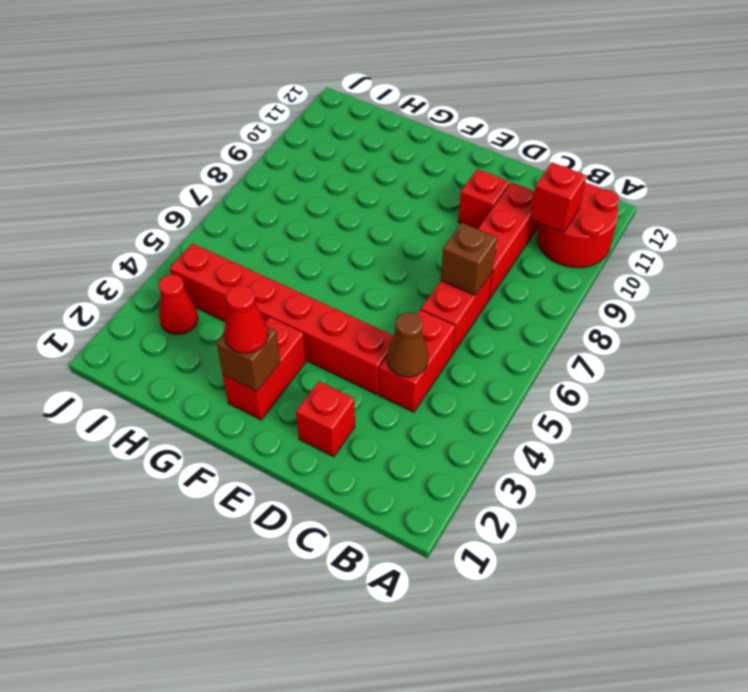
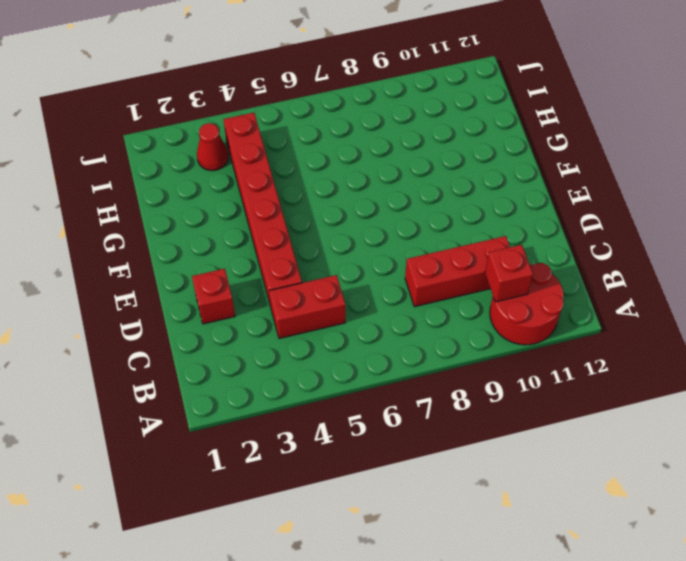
none -> red 1x2 brick [421,271,493,353]
none -> red 1x1 brick [458,169,509,229]
none -> red 1x2 brick [223,317,306,420]

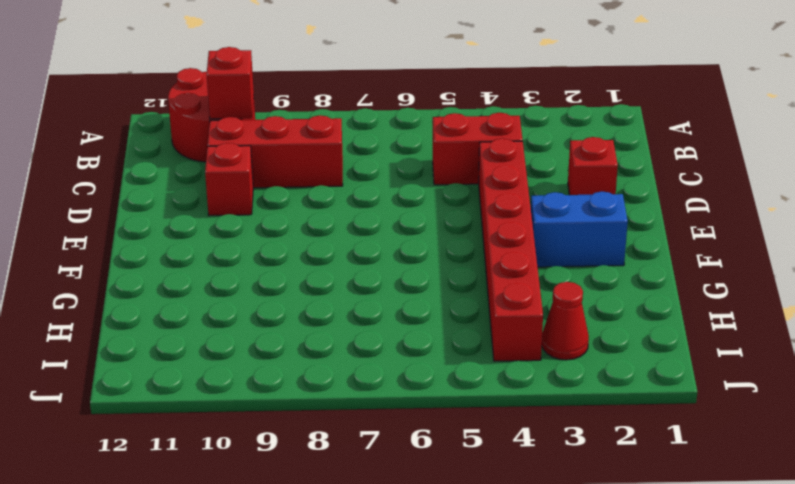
blue 1x2 brick [531,191,628,267] -> red 1x2 brick [223,317,306,420]
none -> red 1x2 brick [421,271,493,353]
none -> brown 1x1 cone [387,312,428,377]
none -> brown 1x1 brick [441,223,497,295]

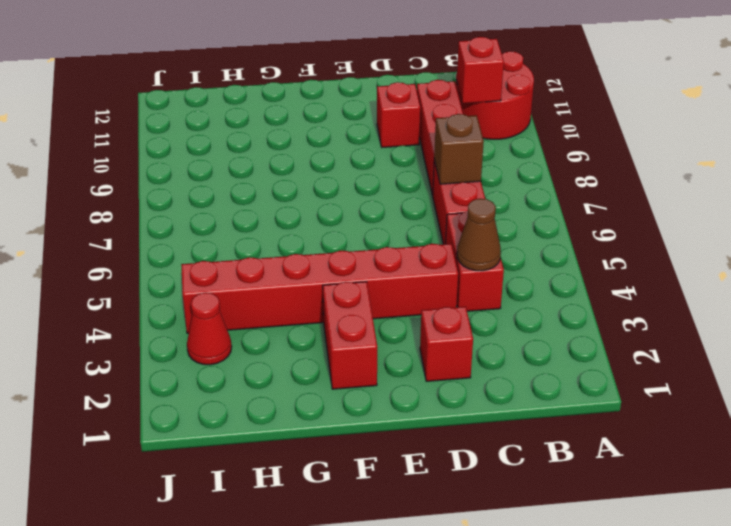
none -> brown 1x1 brick [217,326,280,391]
none -> red 1x1 cone [224,285,268,353]

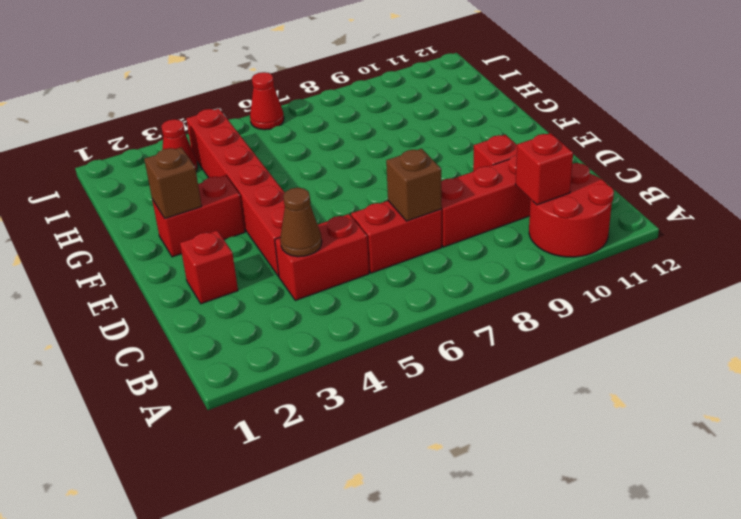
red 1x1 cone [250,72,284,130] -> red 1x1 cone moved to [224,285,268,353]

